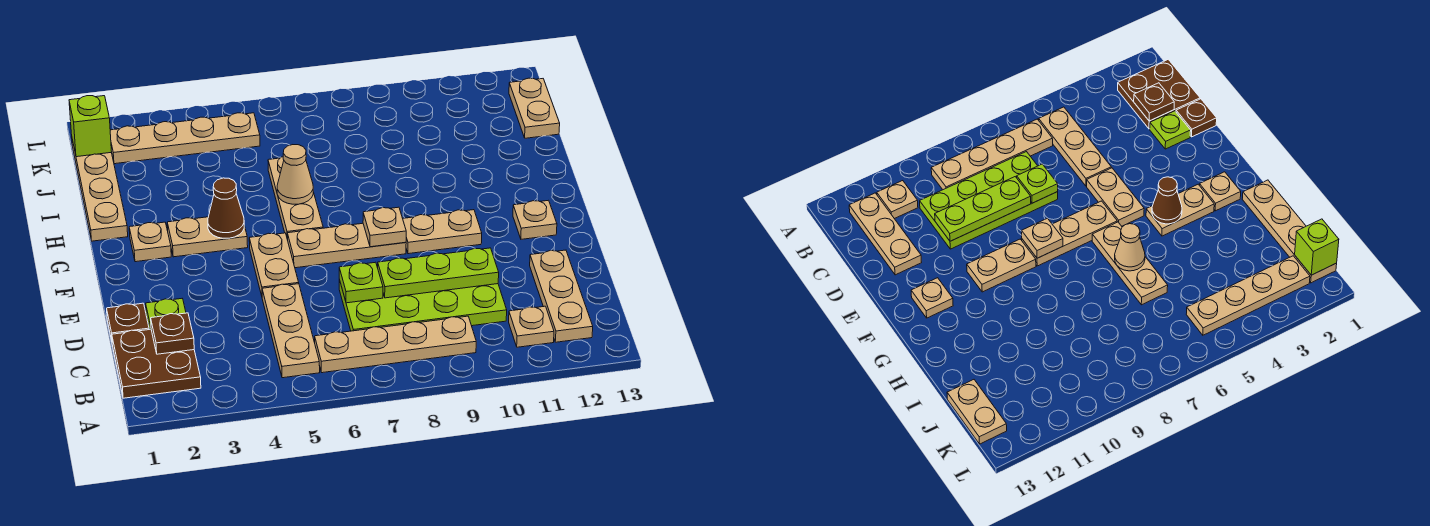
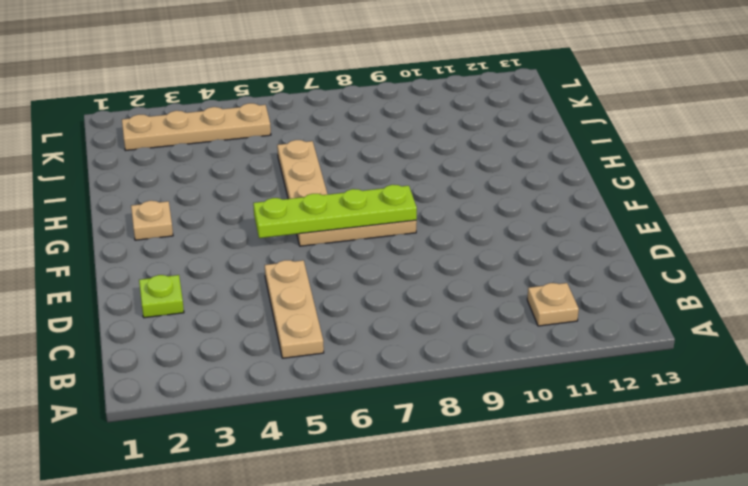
lime 1x4 plate [253,185,417,238] -> tan 1x1 plate [363,207,406,247]
none -> brown 2x2 plate [112,329,201,398]
none -> tan 1x4 plate [315,316,476,373]
none -> tan 1x3 plate [530,250,593,342]

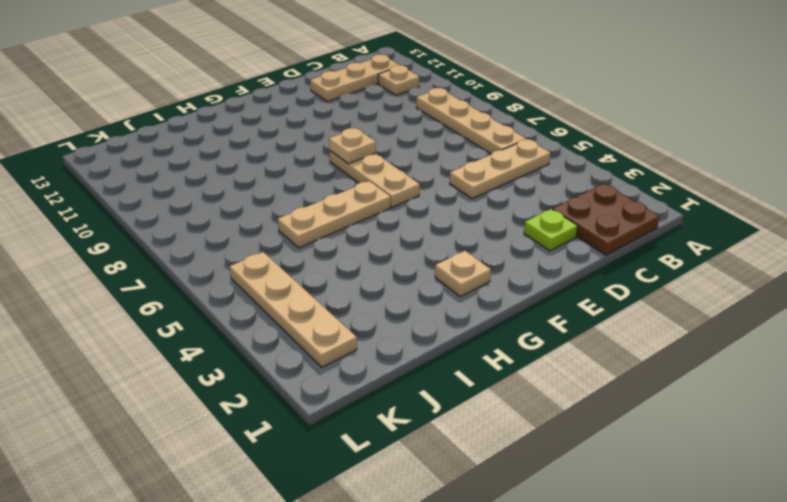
none -> lime 2x4 plate [339,280,507,331]
none -> brown 1x1 plate [107,303,149,340]
none -> tan 1x2 plate [249,233,299,296]

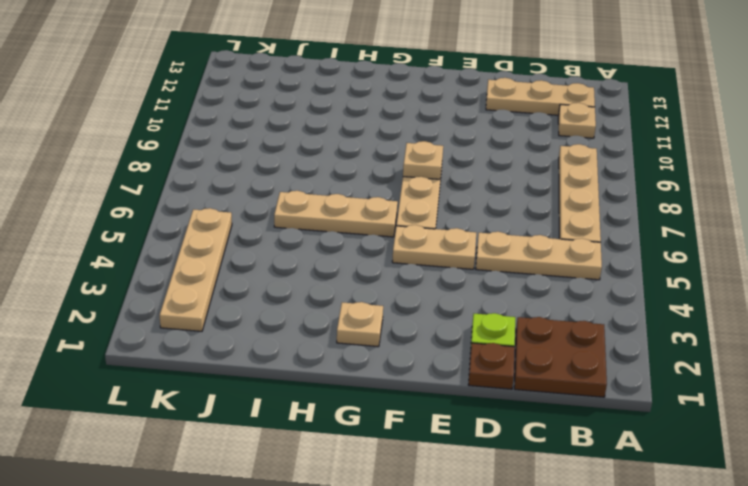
none -> lime 2x4 plate [339,280,507,331]
none -> tan 1x2 plate [403,210,482,254]
none -> tan 1x1 plate [513,200,557,239]

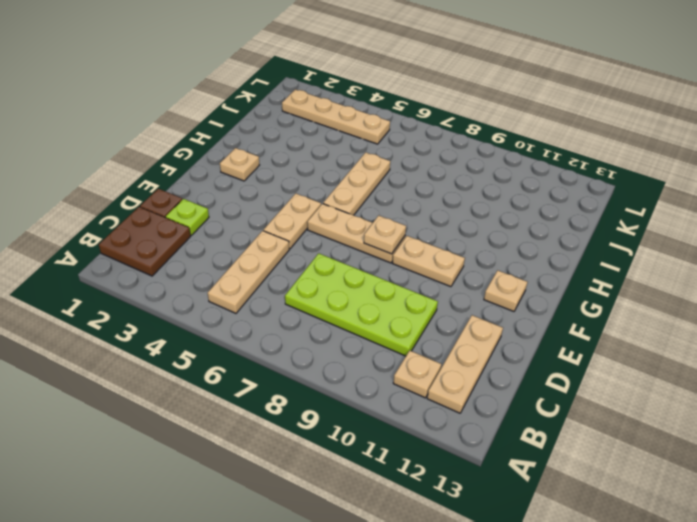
none -> tan 1x4 plate [315,316,476,373]
none -> tan 1x2 plate [167,217,248,257]
none -> tan 1x4 plate [72,140,128,241]

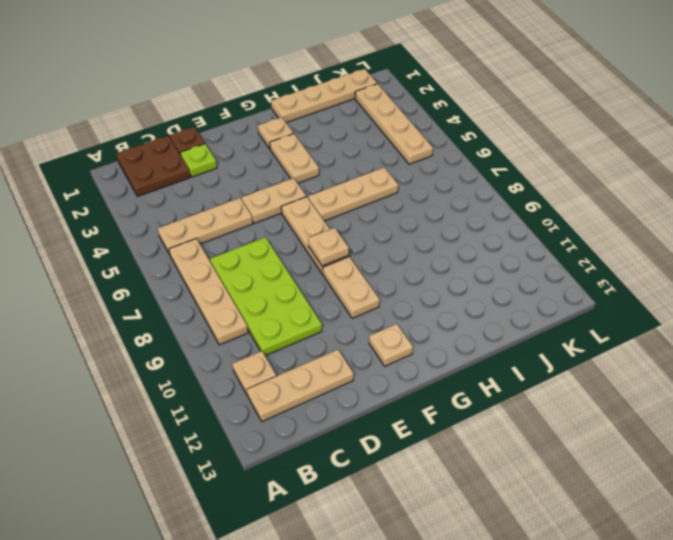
none -> tan 1x2 plate [509,78,560,138]
none -> brown 1x1 plate [151,313,194,354]
none -> lime 1x1 plate [339,262,383,303]

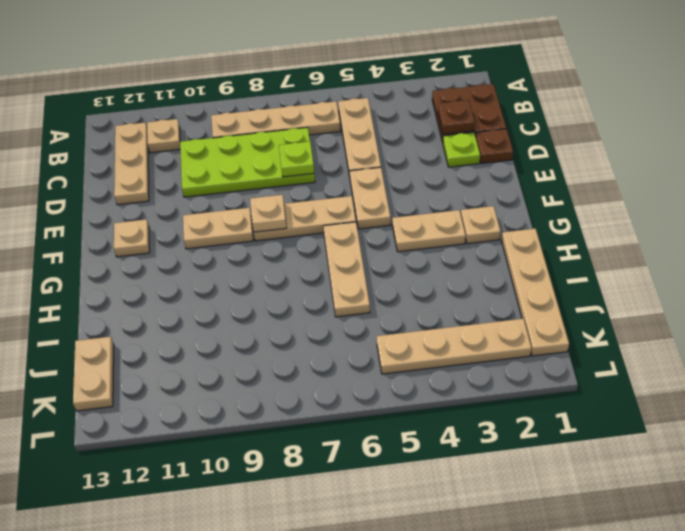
none -> lime 1x3 plate [378,248,499,298]
none -> brown 1x1 cone [208,178,244,238]
none -> tan 1x1 cone [277,145,313,204]

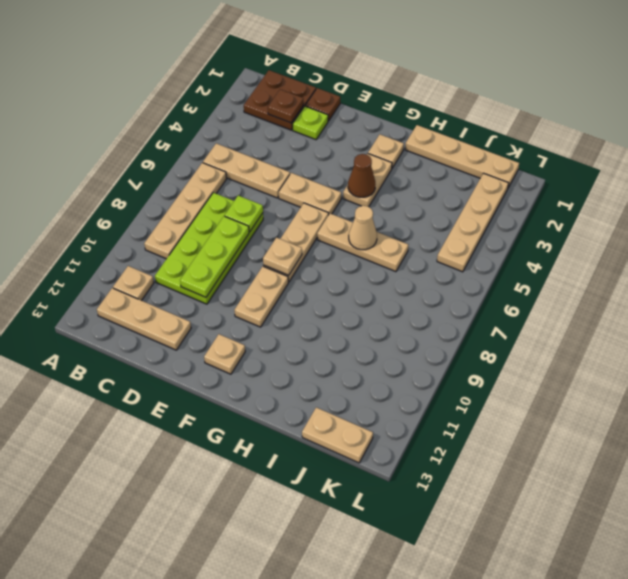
none -> lime 1x1 brick [69,96,111,157]

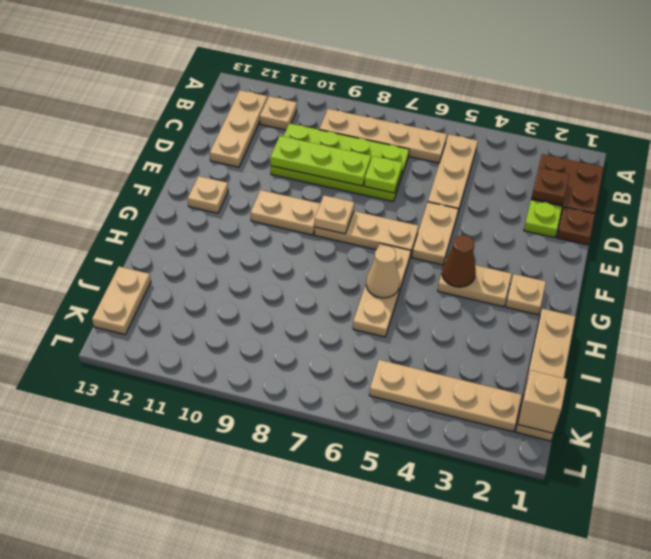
tan 1x1 brick [518,371,567,433] -> lime 1x1 brick [69,96,111,157]

